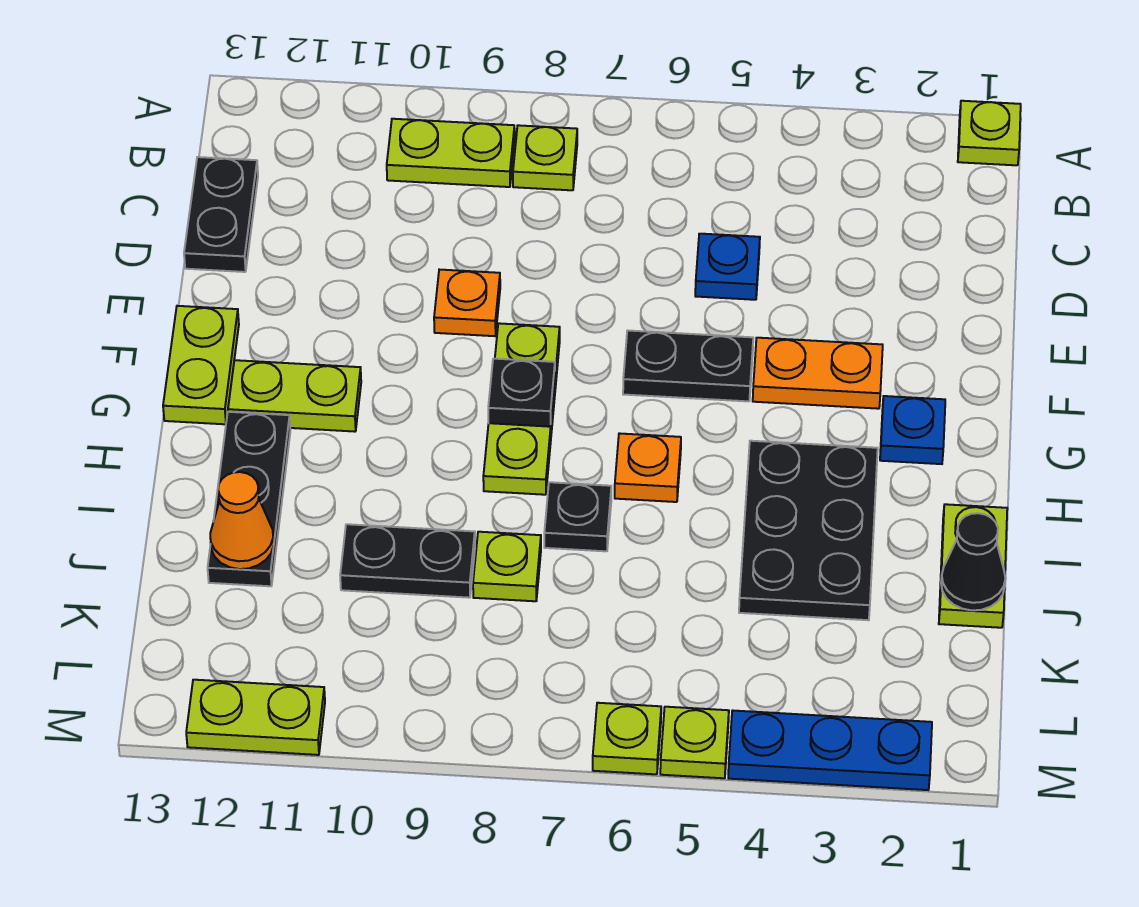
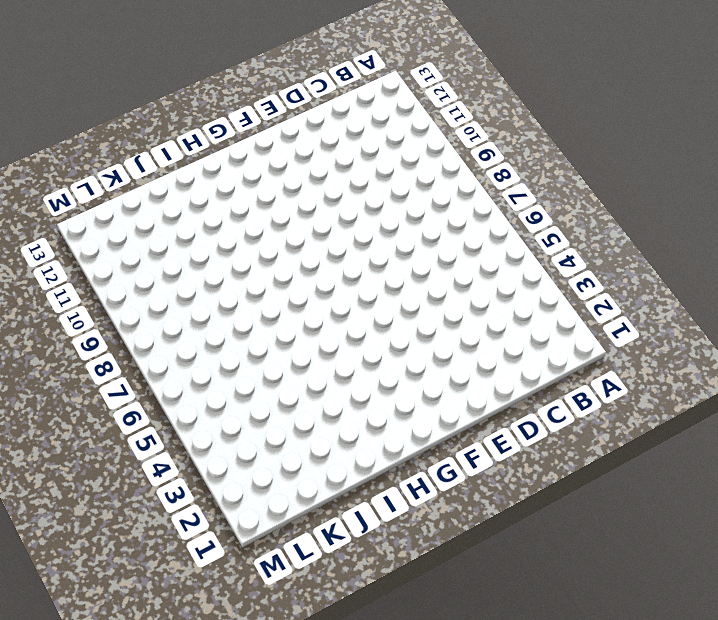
none -> lime 1x1 plate [958,101,1021,165]
none -> lime 1x1 plate [513,125,577,190]
none -> lime 1x2 plate [387,119,515,187]

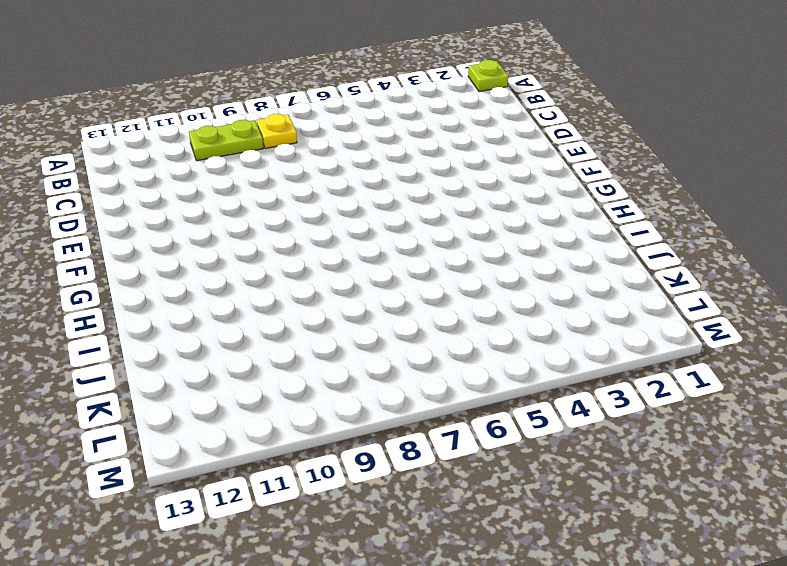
yellow 1x1 plate [257,114,297,148] -> lime 1x1 plate [513,125,577,190]
none -> black 1x2 plate [184,157,258,272]
none -> blue 1x1 plate [695,234,760,300]
none -> orange 1x1 plate [434,270,500,336]

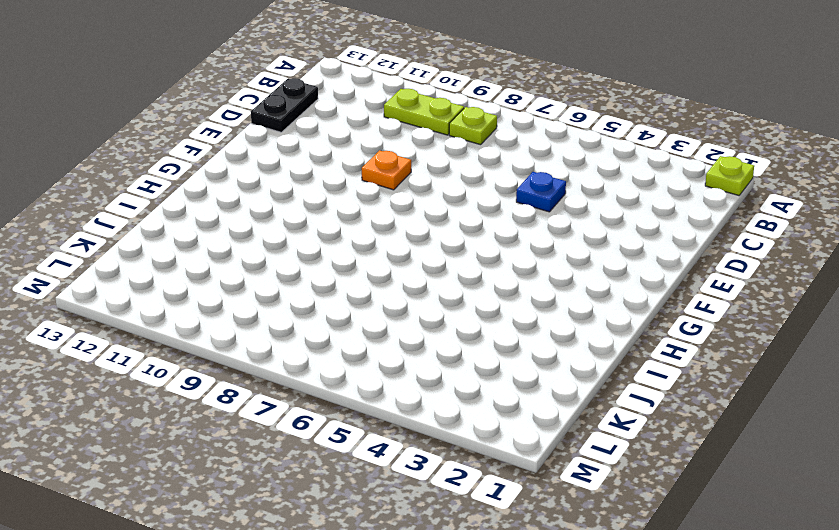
none -> orange 1x2 plate [753,338,883,409]
none -> black 1x2 plate [623,331,753,401]
none -> lime 1x3 plate [483,323,560,495]

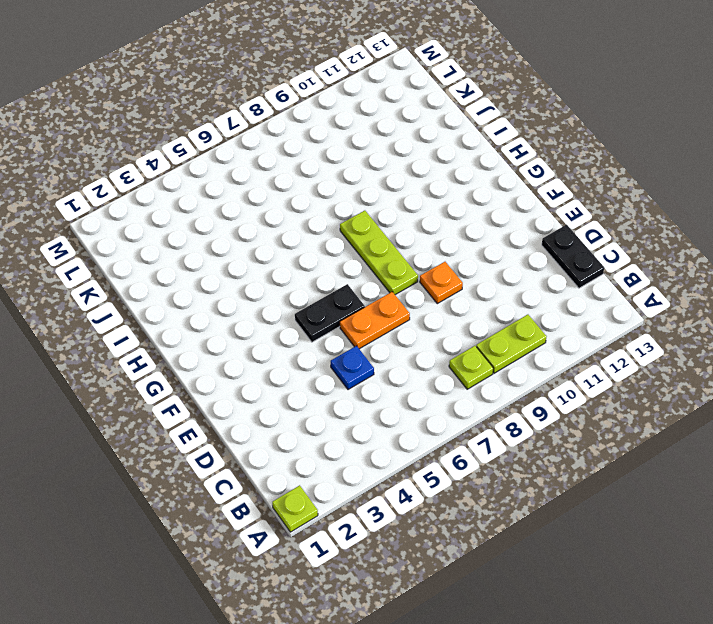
orange 1x2 plate [340,292,410,349] -> orange 1x2 plate moved to [753,338,883,409]
none -> lime 1x2 plate [163,306,239,424]
none -> blue 1x1 plate [880,396,945,464]
none -> lime 1x2 plate [228,360,361,432]

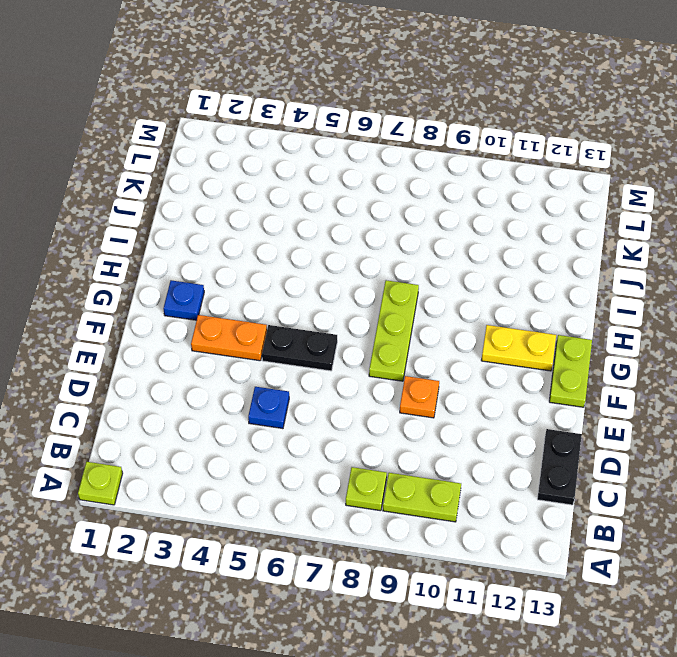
yellow 1x2 plate [481,325,556,371] -> lime 1x2 plate [228,360,361,432]
none -> black 2x3 plate [739,441,878,620]
none -> orange 1x1 plate [615,433,681,502]
none -> black 1x3 plate [208,412,291,586]

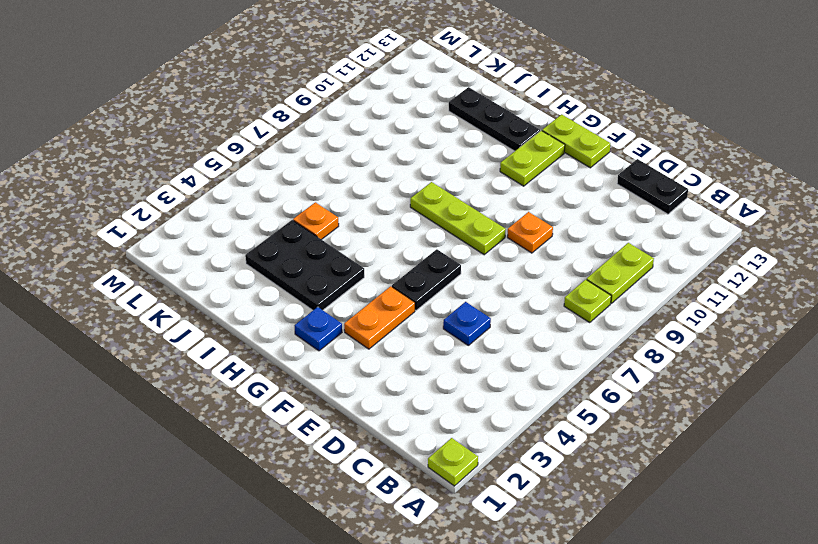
orange 1x1 plate [293,202,339,240] -> orange 1x1 plate moved to [615,433,681,502]
none -> lime 1x2 plate [939,504,1007,628]
none -> black 1x1 plate [544,482,611,551]
none -> lime 1x1 plate [473,532,541,601]

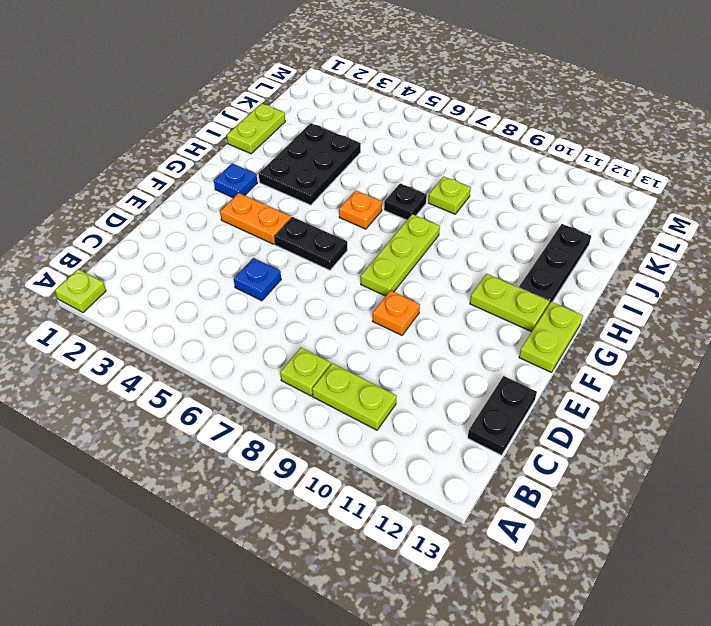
none -> black 1x2 plate [340,524,475,598]
none -> blue 1x3 plate [728,711,932,790]
none -> lime 1x1 plate [660,707,729,778]

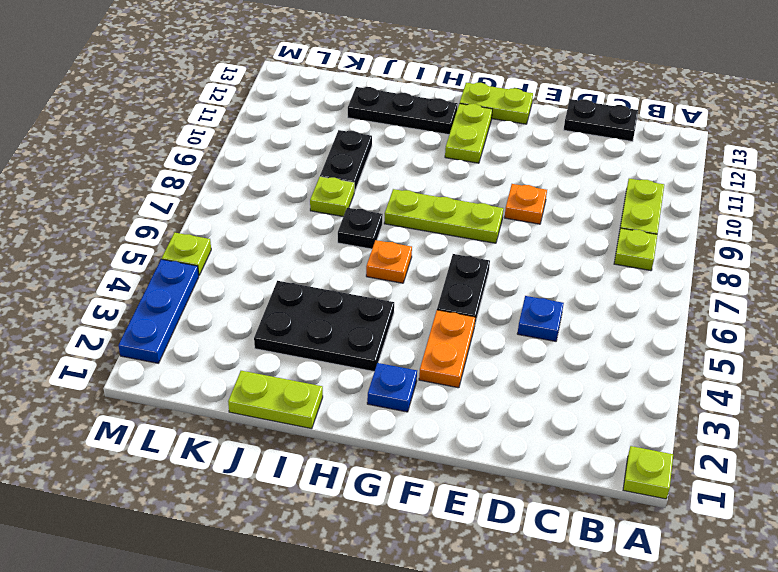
none -> lime 1x1 plate [593,703,661,774]
none -> lime 1x2 plate [186,680,325,755]
none -> black 1x1 plate [488,359,555,427]

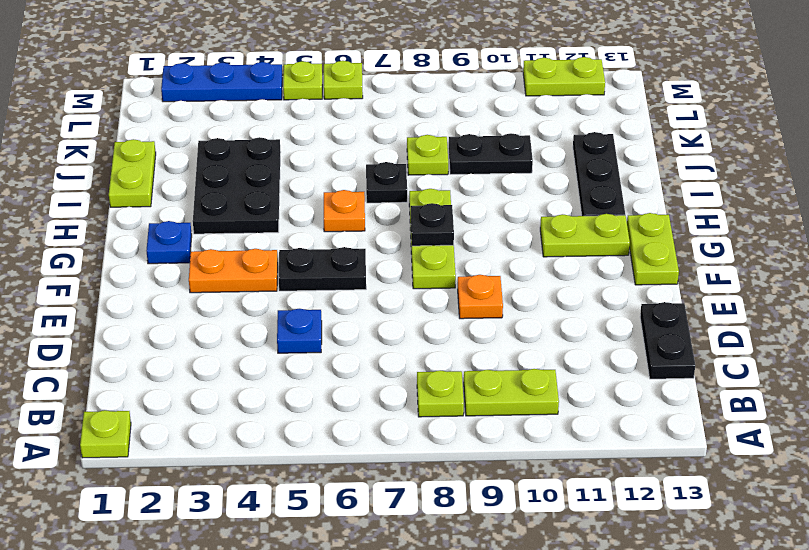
none -> black 1x1 cone [941,513,1005,610]
none -> orange 1x1 cone [210,472,274,569]

